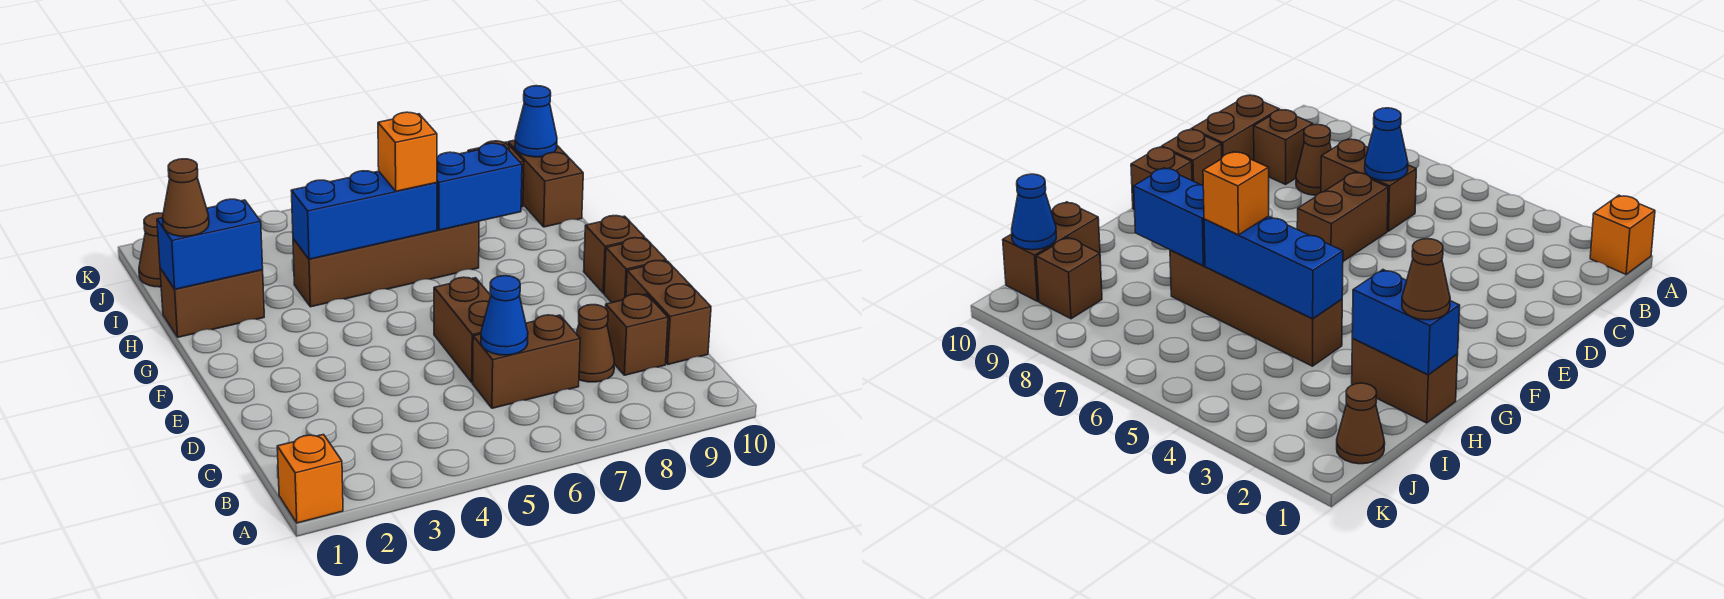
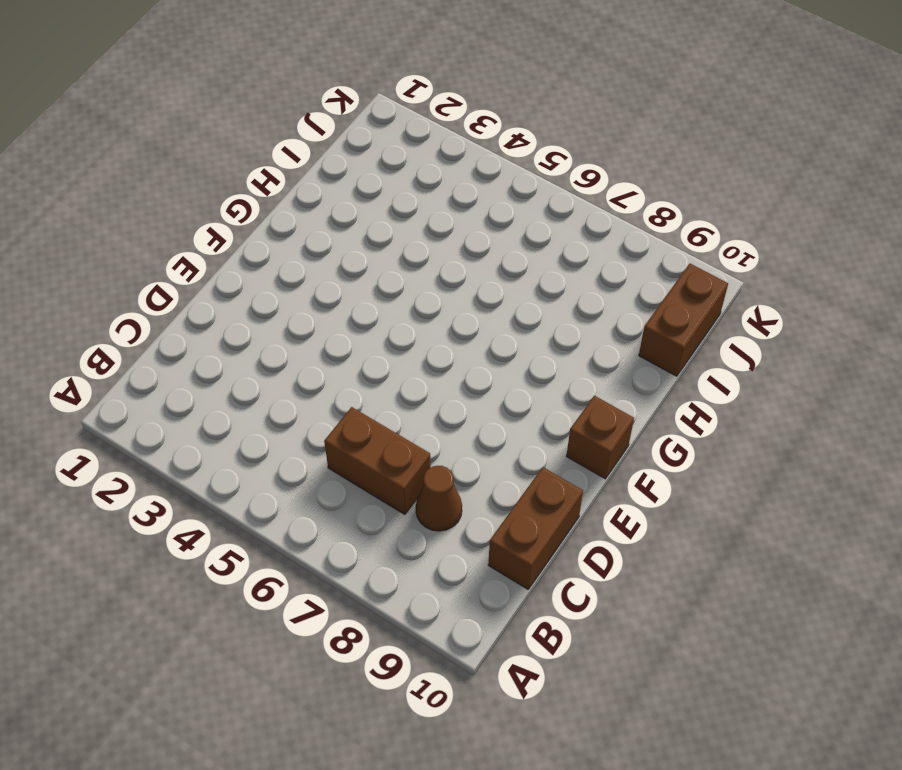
none -> orange 1x1 brick [277,435,343,523]
none -> brown 1x1 brick [606,294,668,375]
none -> brown 1x2 brick [434,277,491,383]

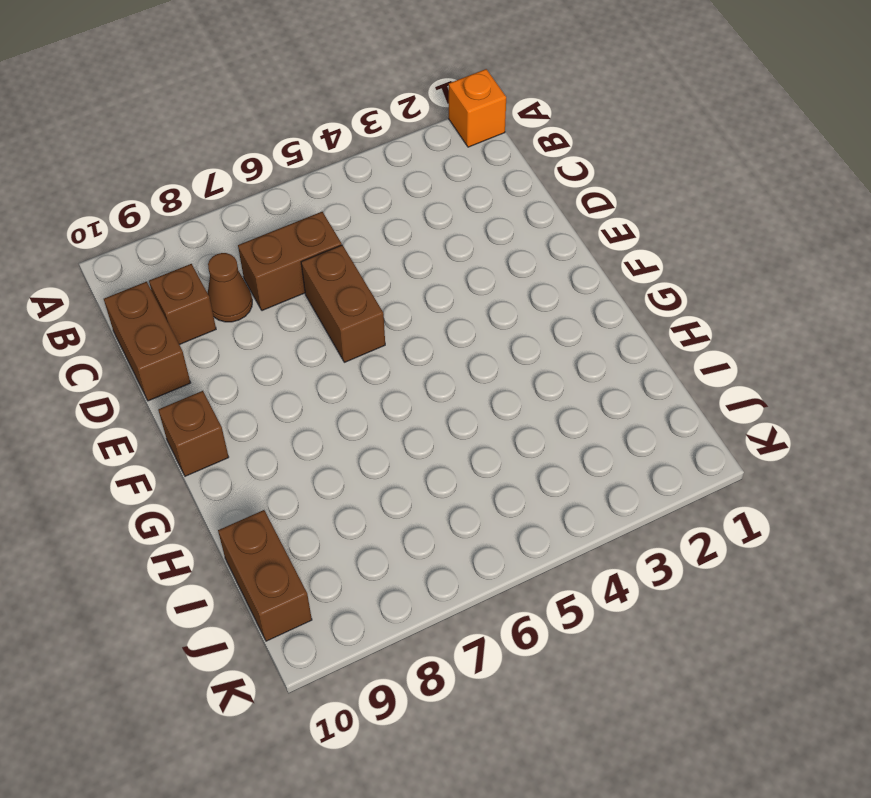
none -> brown 1x1 brick [604,238,666,303]
none -> brown 1x2 brick [160,268,264,337]
none -> brown 1x4 brick [293,221,479,307]

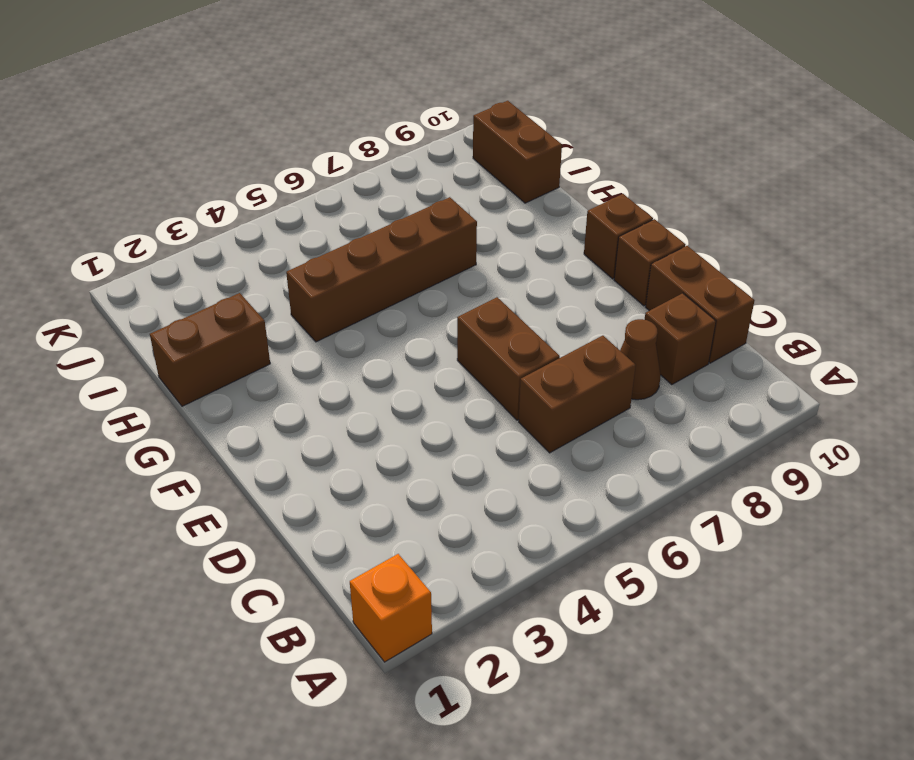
none -> brown 1x1 cone [139,213,163,287]
none -> brown 1x1 brick [1036,237,1102,319]
none -> blue 1x1 cone [481,276,528,355]

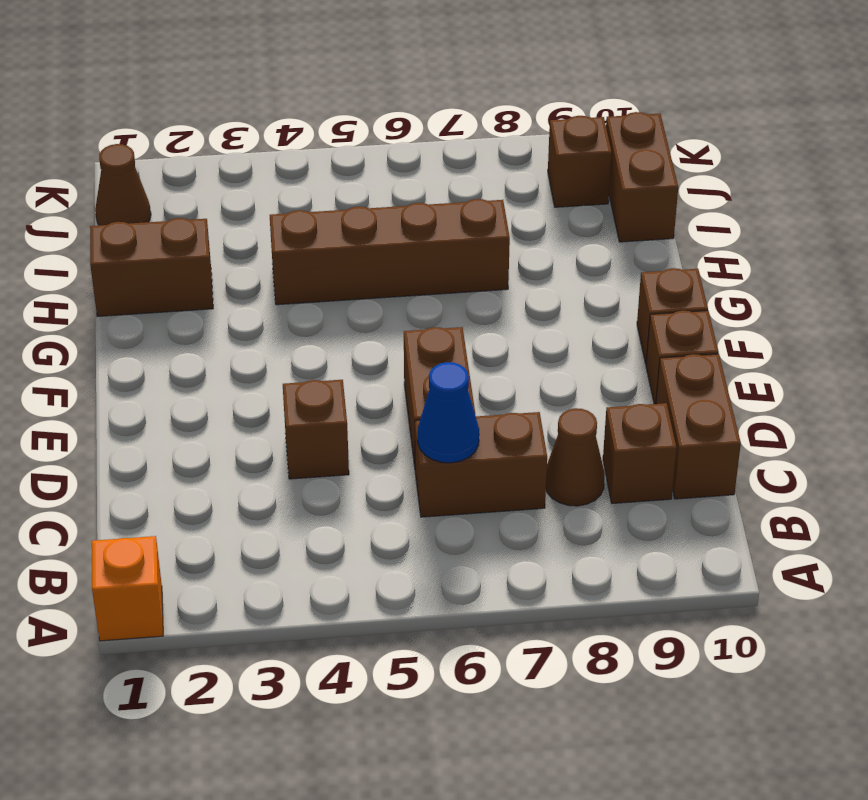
brown 1x1 brick [283,380,349,479] -> none
none -> blue 1x2 brick [157,199,263,289]
none -> blue 1x3 brick [291,171,437,259]
none -> blue 1x2 brick [437,143,522,230]

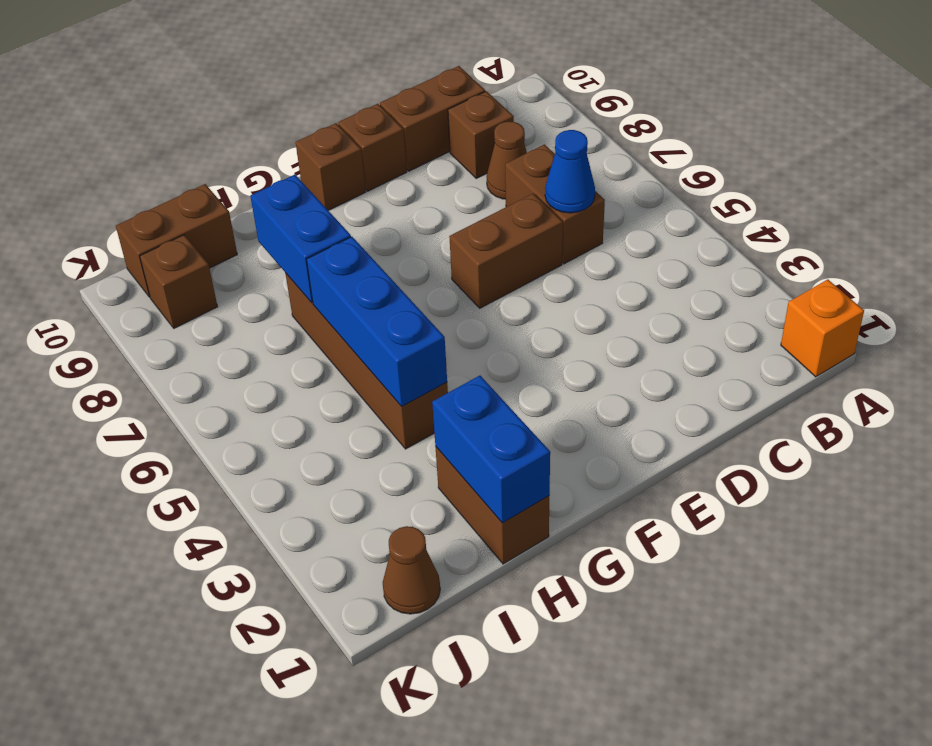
none -> blue 1x1 cone [515,86,557,157]
none -> brown 1x1 cone [163,159,209,236]
none -> orange 1x1 brick [378,112,437,191]

